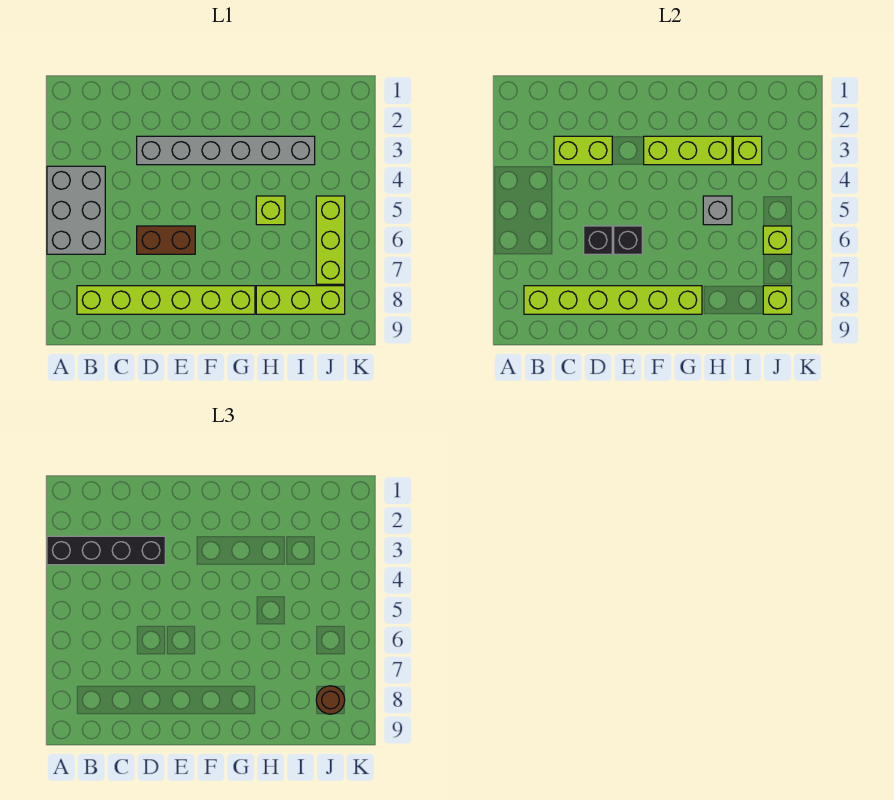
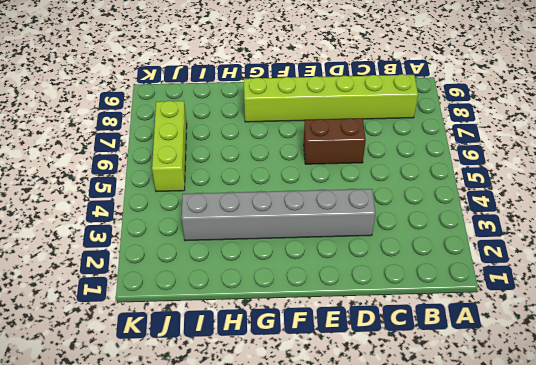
none -> grey 2x3 brick [47,166,105,254]
none -> lime 1x1 brick [256,196,285,225]
none -> lime 1x3 brick [256,286,345,314]

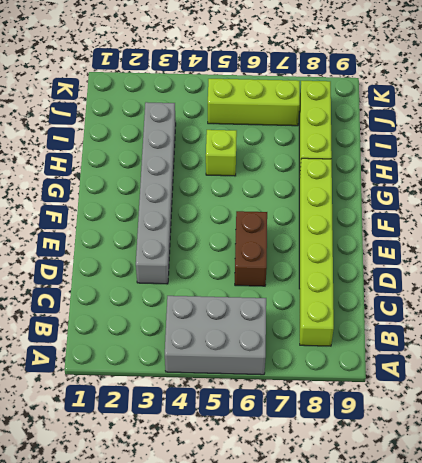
none -> lime 1x6 brick [524,286,702,314]
none -> lime 1x2 brick [554,136,612,165]
none -> black 1x1 brick [584,226,612,254]

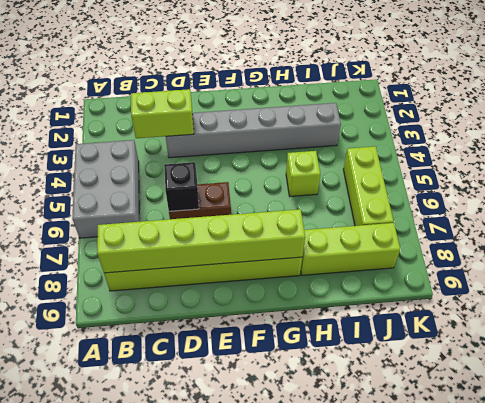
none -> black 1x1 brick [614,226,642,254]
none -> lime 1x3 brick [644,136,732,165]
none -> grey 1x1 brick [703,196,732,225]

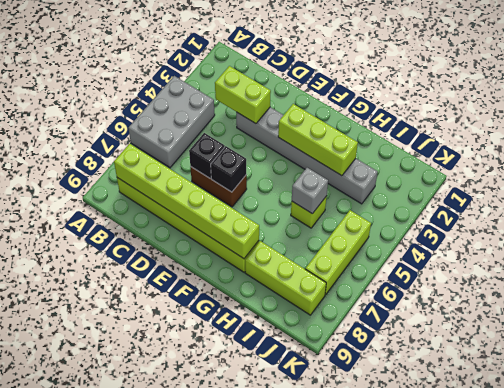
none -> lime 1x1 brick [733,136,762,165]
none -> lime 1x1 brick [763,226,792,254]
none -> lime 1x1 brick [763,286,792,314]

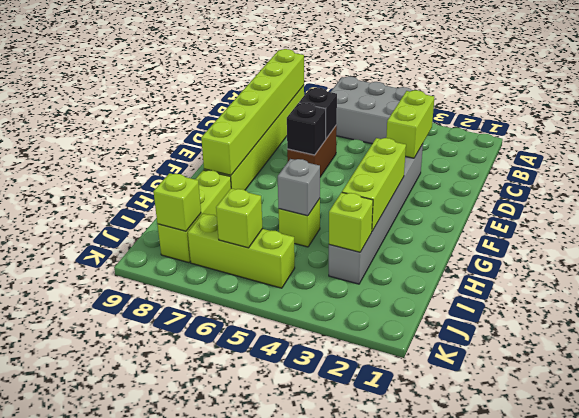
none -> black 1x4 brick [47,536,165,565]
none -> brown 1x1 round brick [316,686,345,714]

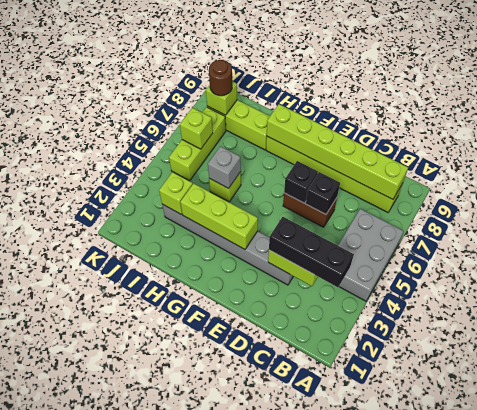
black 1x3 brick [269,217,354,287] -> black 1x4 brick [47,536,165,565]

